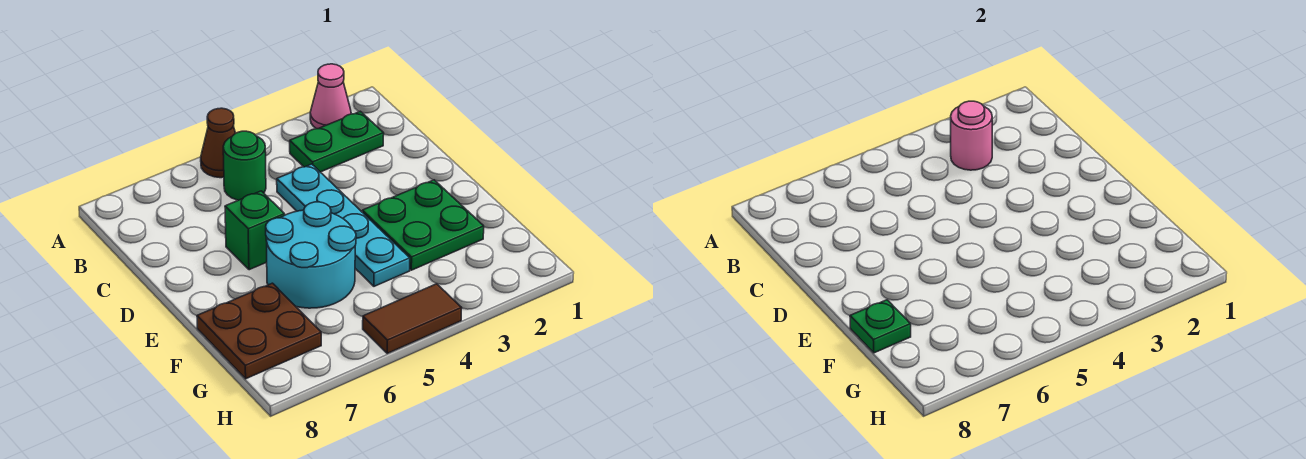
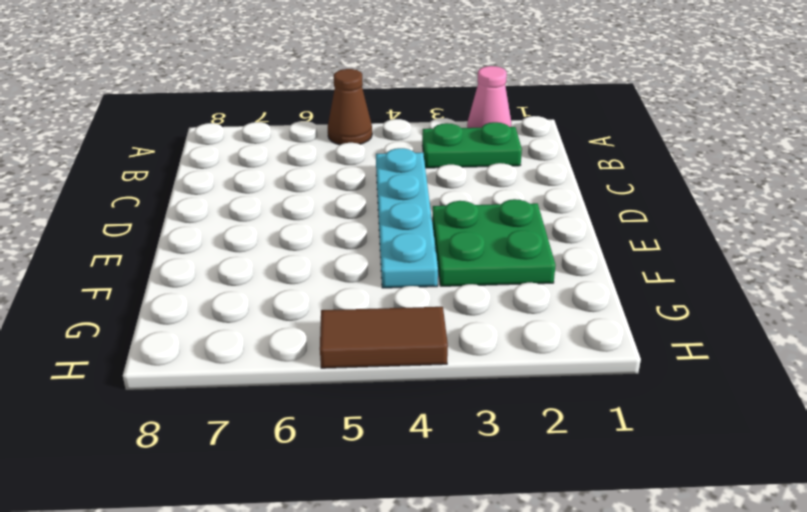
none -> green 1x1 round brick [223,131,266,200]
none -> green 1x1 brick [225,191,285,270]
none -> cyan 2x2 round brick [266,202,356,308]

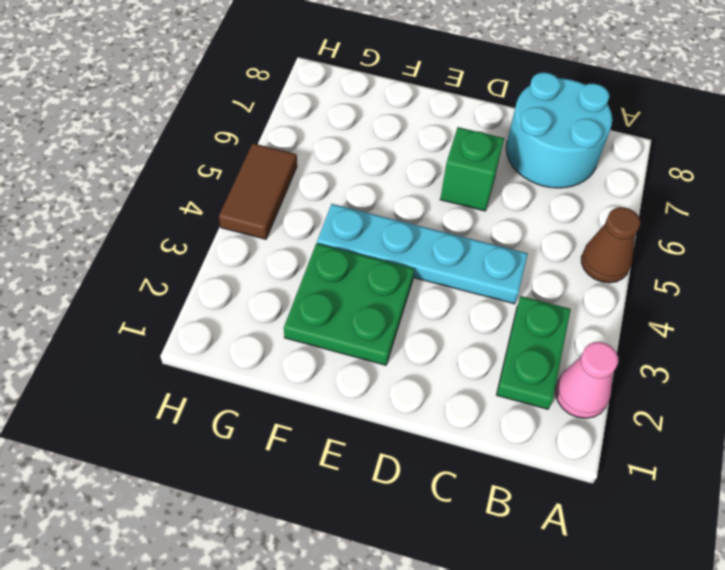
cyan 2x2 round brick [506,73,612,188] -> cyan 2x2 round brick moved to [266,202,356,308]
none -> green 1x1 round brick [223,131,266,200]
none -> brown 2x2 plate [197,283,321,379]
none -> pink 1x1 round brick [951,101,992,170]

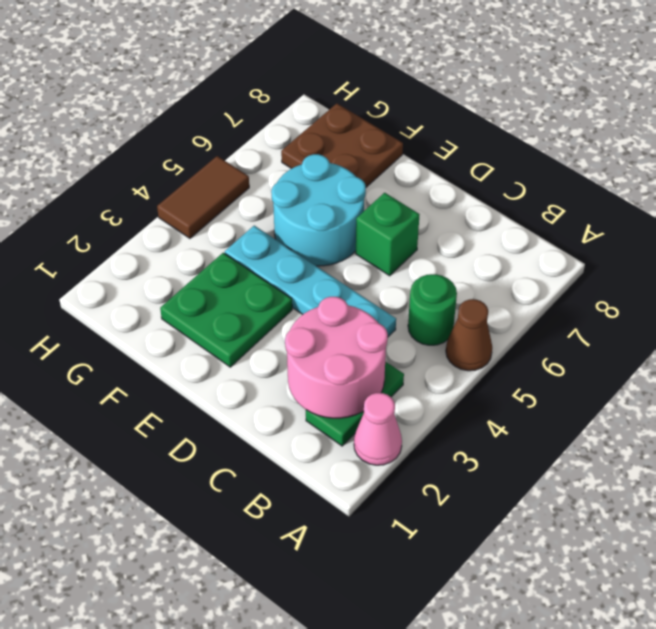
pink 2x2 round brick [285,297,388,418] -> pink 1x1 round brick [951,101,992,170]
none -> green 1x1 plate [850,300,911,353]

